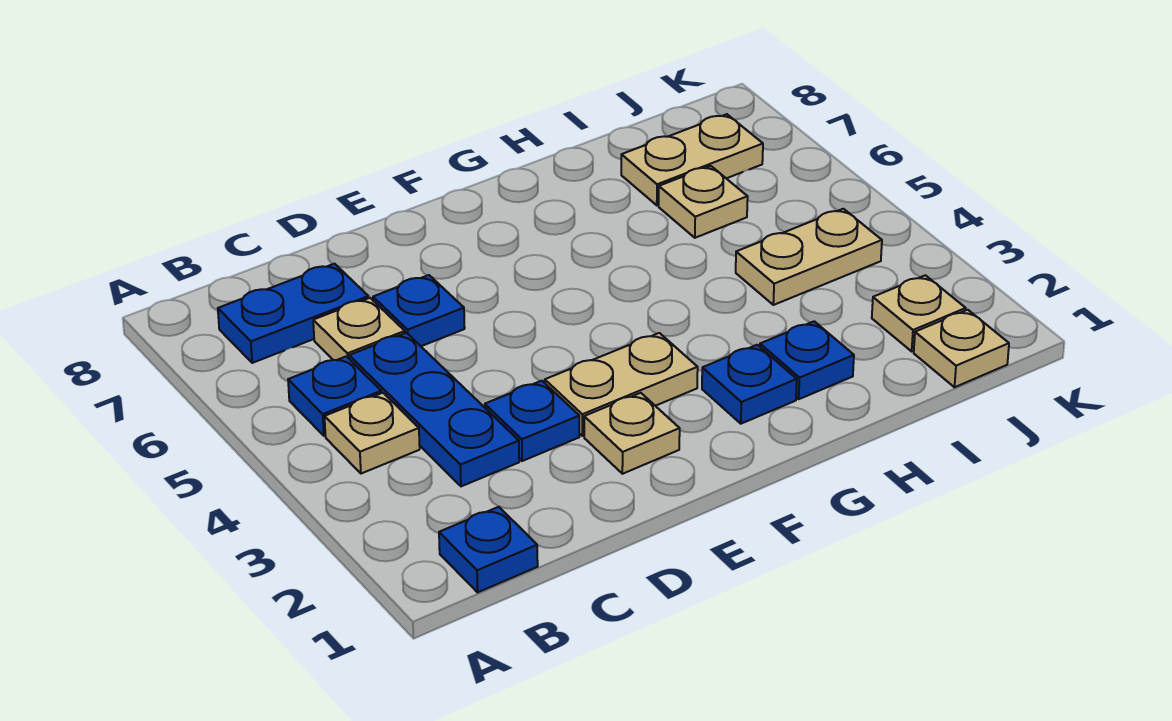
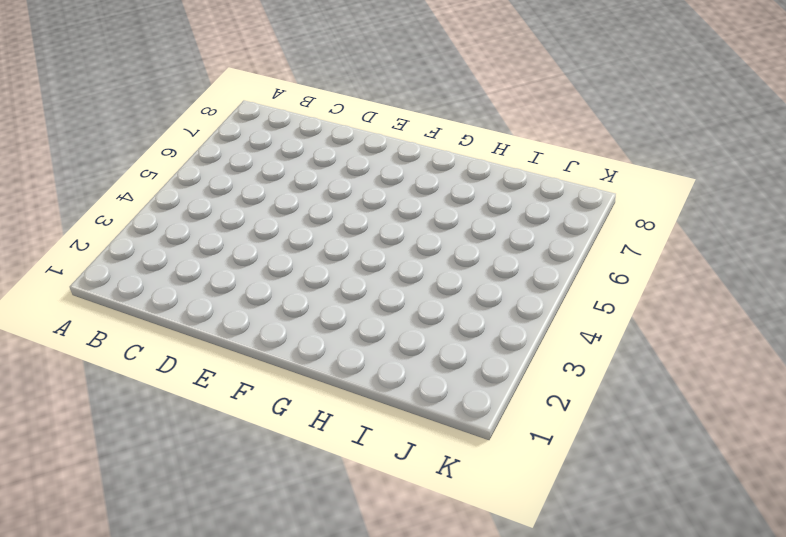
none -> blue 1x1 plate [439,507,538,592]
none -> tan 1x1 plate [325,393,420,474]
none -> blue 1x1 plate [288,356,381,436]

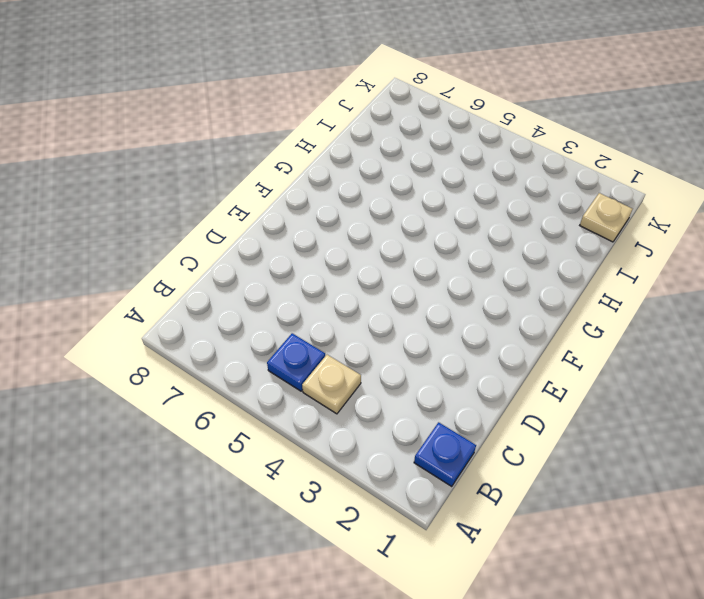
none -> blue 1x2 plate [218,264,368,363]
none -> blue 1x3 plate [349,333,519,486]
none -> tan 1x1 plate [313,298,405,360]

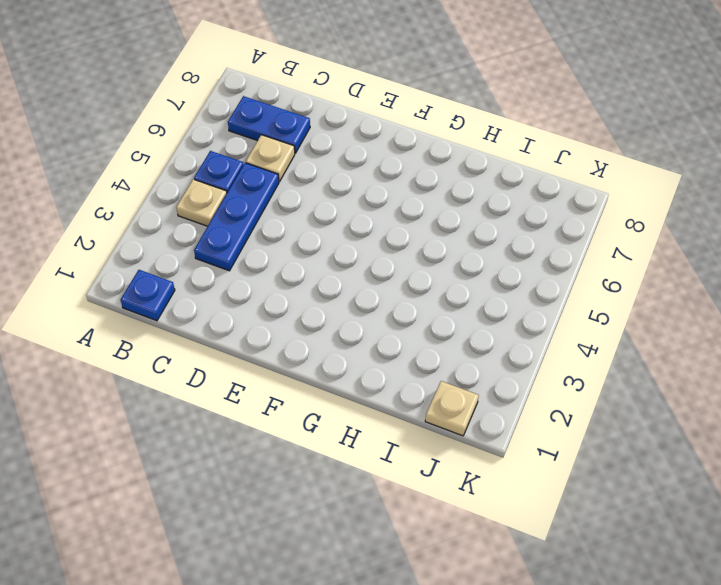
none -> blue 1x1 plate [485,381,579,461]
none -> blue 1x1 plate [373,275,465,346]
none -> tan 1x1 plate [584,393,680,474]

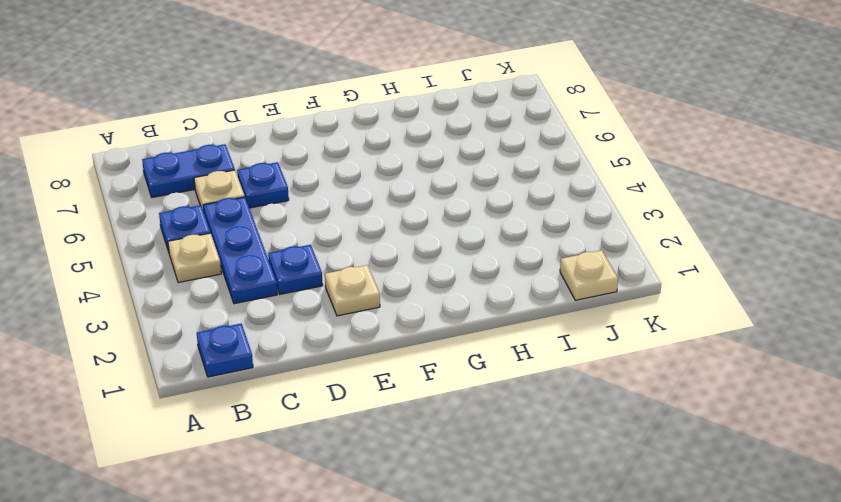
none -> tan 1x2 plate [545,333,698,436]
none -> blue 1x1 plate [702,345,797,424]
none -> blue 1x1 plate [760,321,854,399]

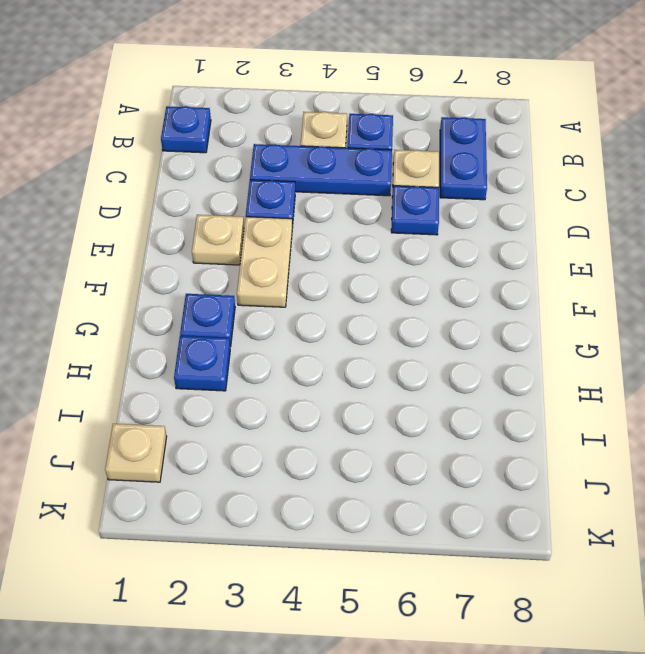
none -> tan 1x2 plate [736,209,882,305]
none -> tan 1x1 plate [659,166,748,238]
none -> tan 1x2 plate [621,114,763,205]

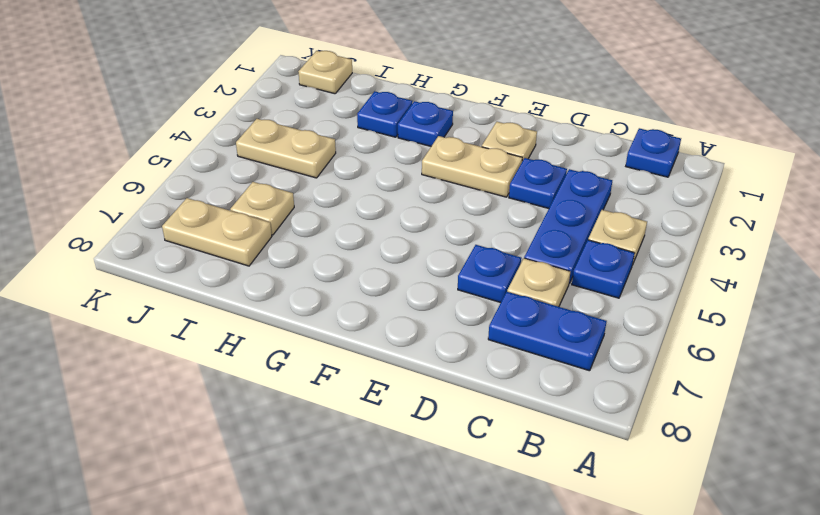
none -> tan 1x1 plate [872,275,966,351]

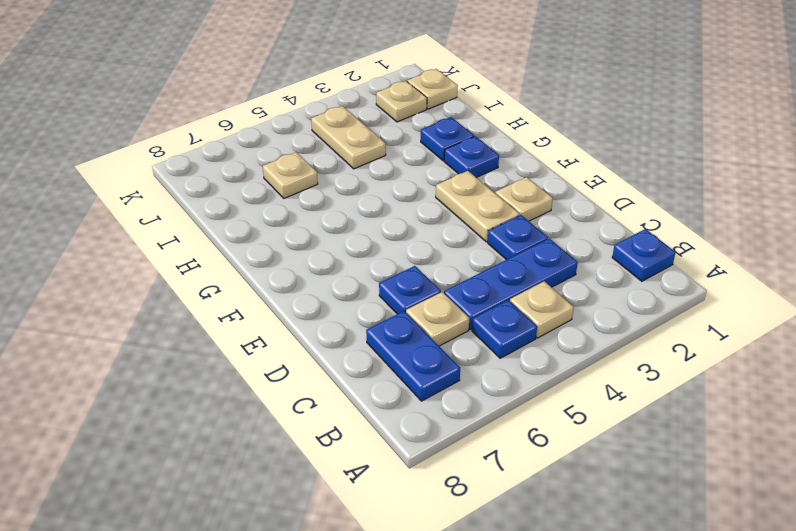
none -> tan 1x2 plate [621,114,763,205]

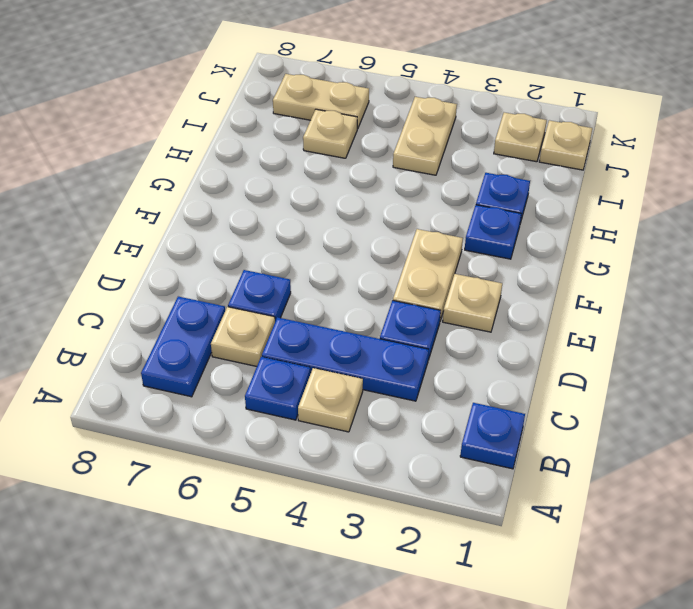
tan 1x2 plate [273,74,369,129] -> tan 1x2 plate turned to [621,114,763,205]

